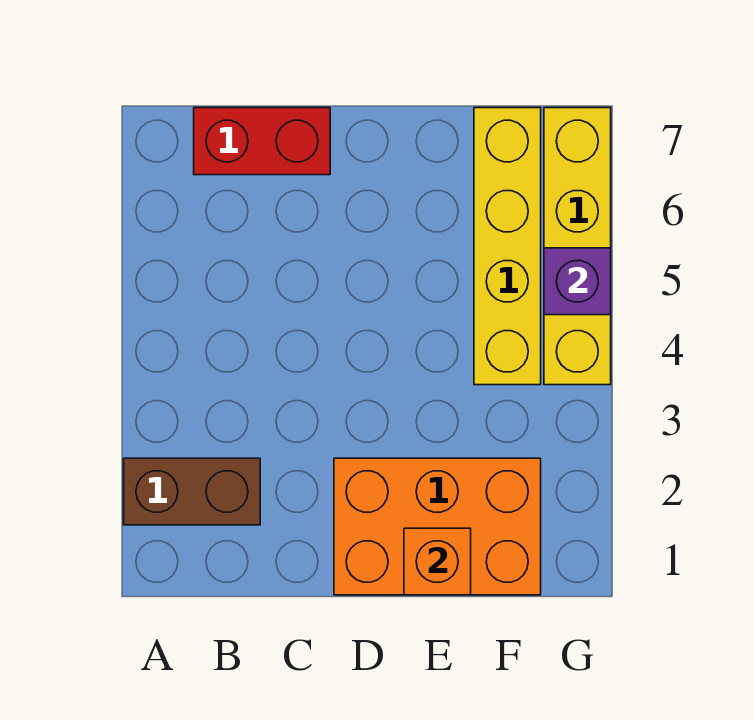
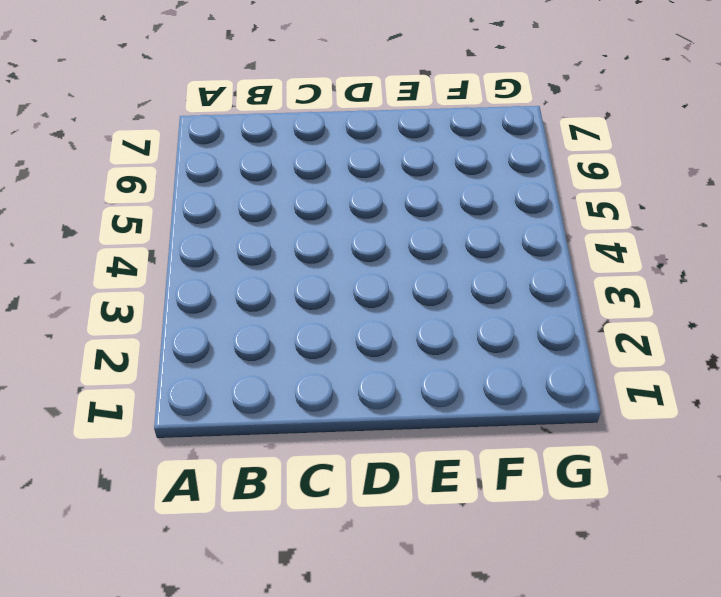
none -> brown 1x2 brick [124,458,260,525]
none -> red 1x2 brick [194,108,330,175]

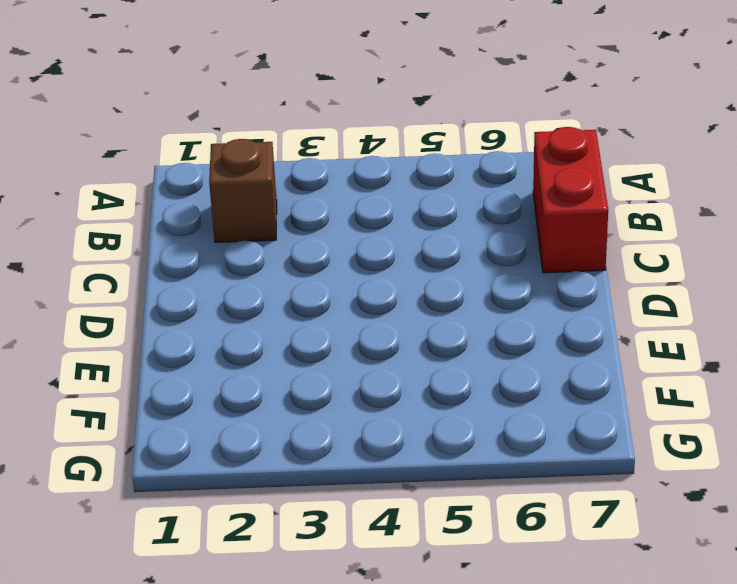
brown 1x1 brick [209,139,277,242] -> brown 1x2 brick [124,458,260,525]
none -> orange 2x3 brick [334,458,541,595]
none -> yellow 1x4 brick [474,108,541,385]

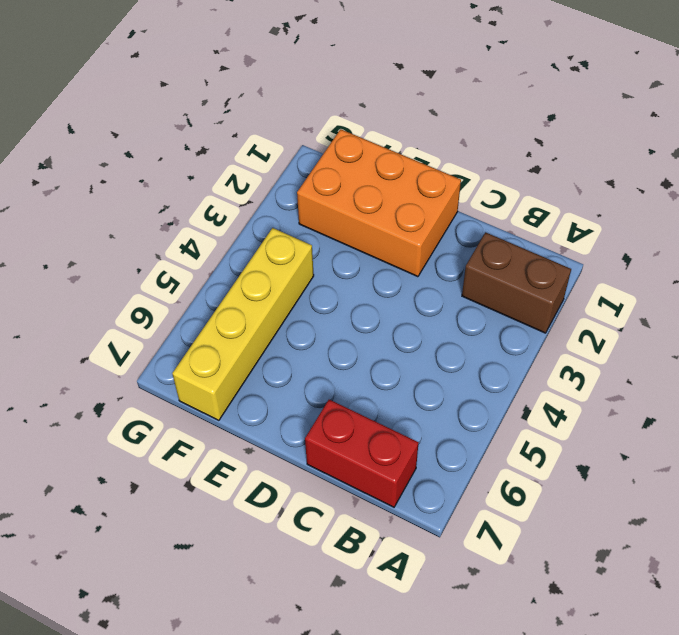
none -> yellow 1x4 brick [544,108,611,385]
none -> orange 1x1 brick [404,528,471,595]

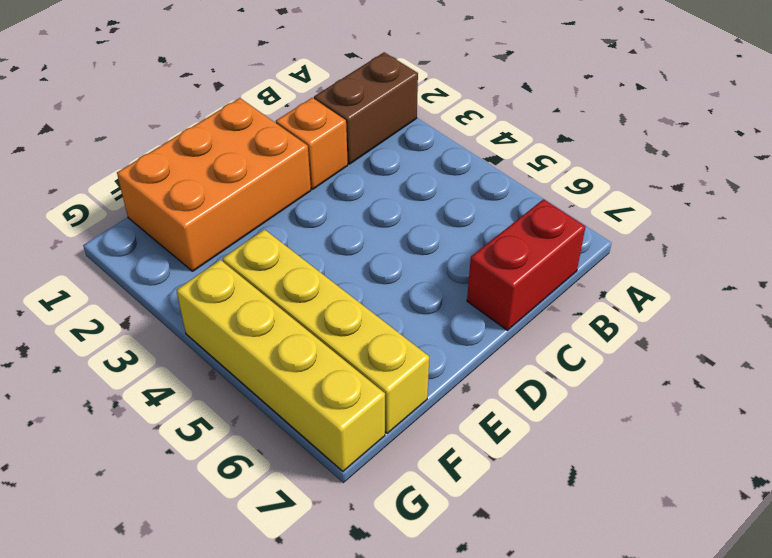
orange 1x1 brick [276,98,348,189] -> orange 1x1 brick moved to [404,528,471,595]
none -> purple 1x1 brick [544,248,611,315]

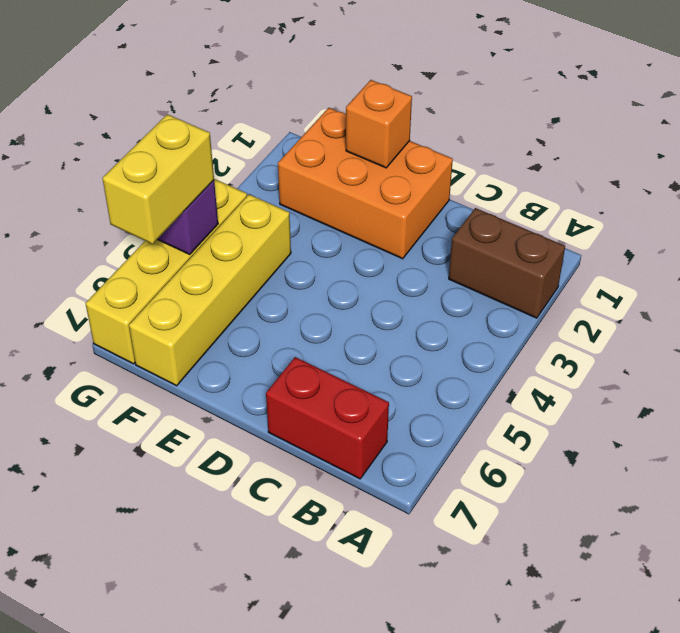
yellow 1x2 brick [102,114,214,244] -> none

